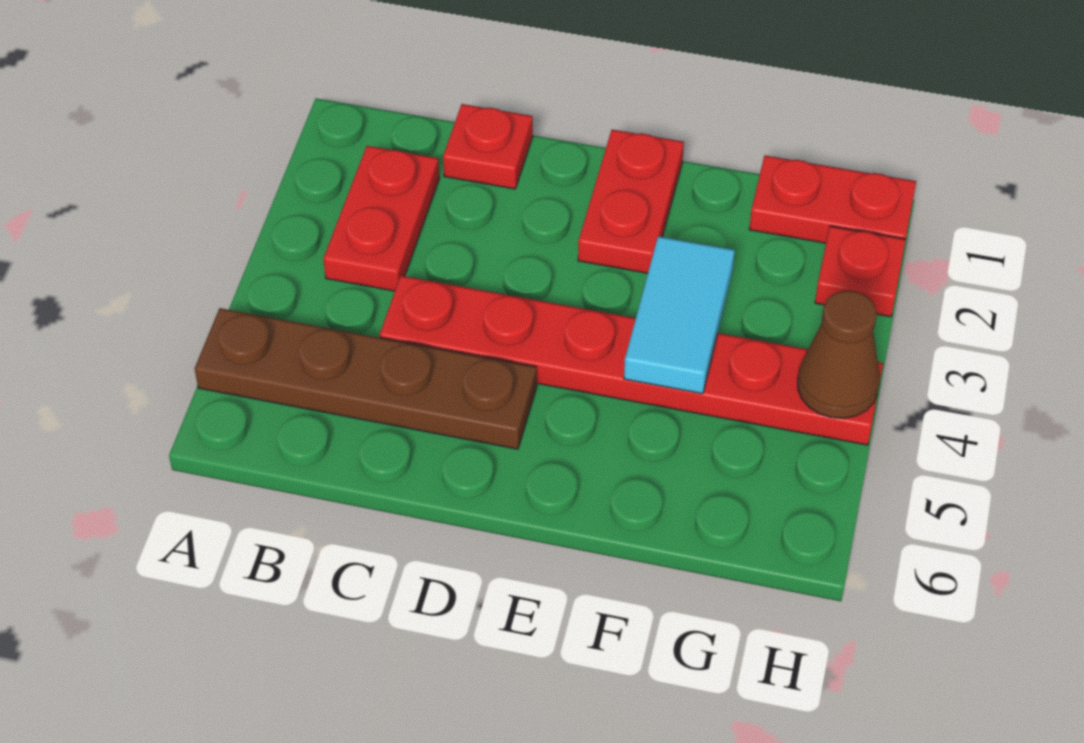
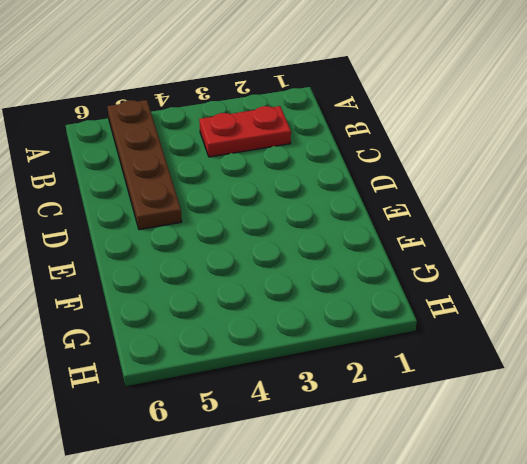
none -> red 1x1 plate [443,104,533,189]
none -> red 1x6 plate [380,276,883,445]

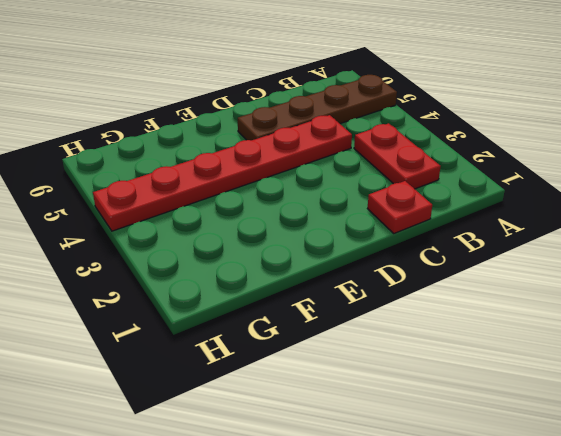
none -> red 1x2 plate [578,130,684,273]
none -> red 1x2 plate [749,156,916,243]

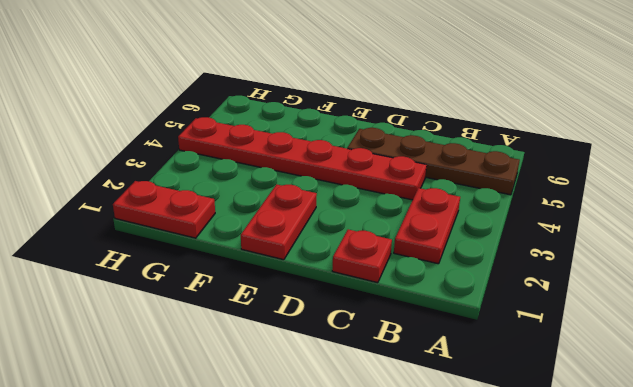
none -> red 1x1 plate [815,226,906,317]
none -> cyan 1x2 tile [624,236,735,394]

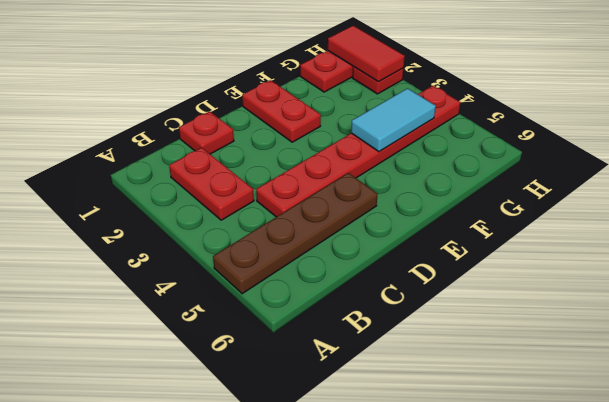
cyan 1x2 tile [351,89,436,152] -> cyan 1x2 tile turned to [624,236,735,394]
red 1x2 tile [328,26,405,82] -> none
none -> brown 1x1 cone [798,291,880,418]

